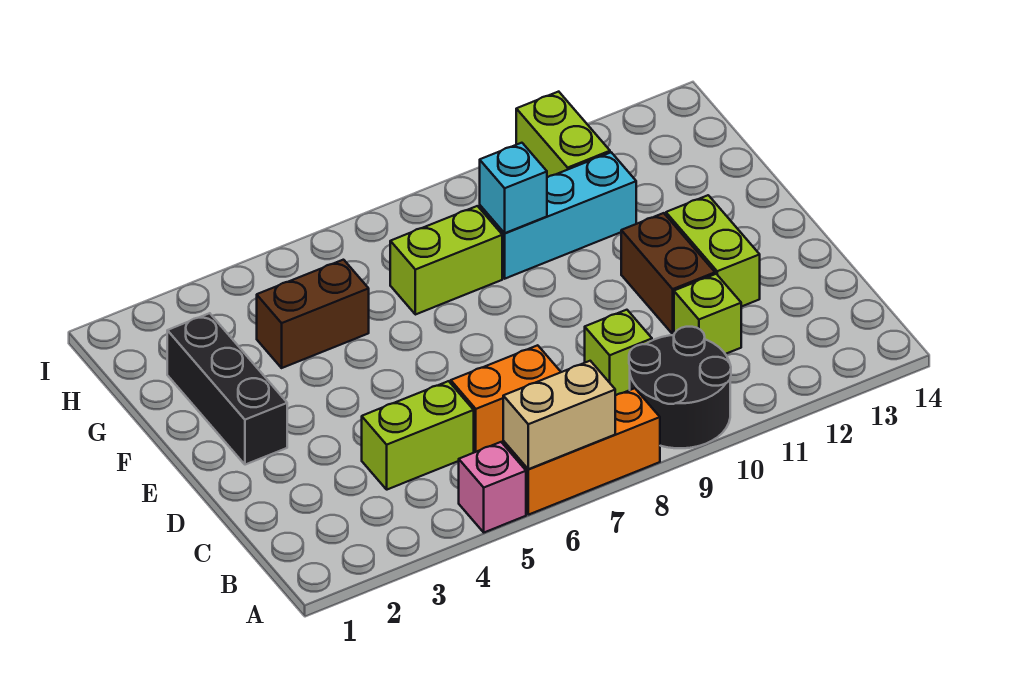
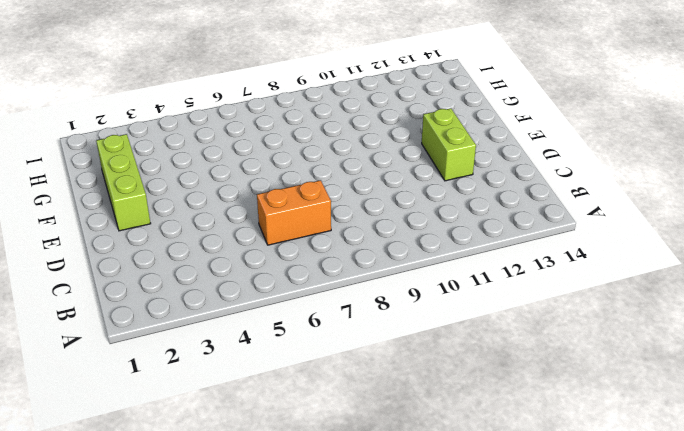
lime 1x3 brick [96,134,151,231] -> black 1x3 brick [167,313,287,465]
none -> pink 1x1 brick [459,442,526,532]
none -> orange 1x3 brick [503,388,660,515]
none -> black 2x2 round brick [629,327,731,448]

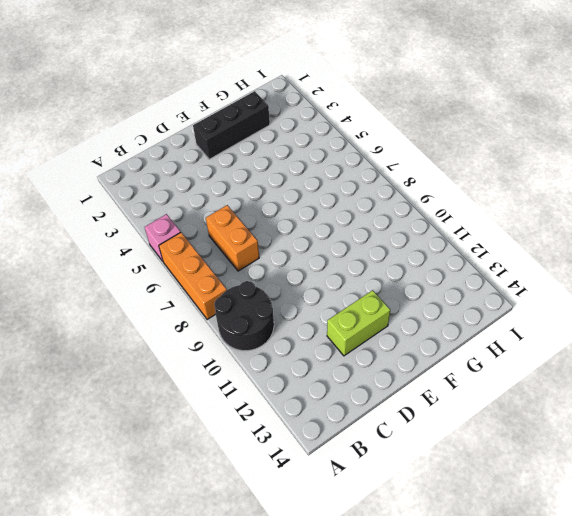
none -> lime 1x2 brick [362,381,474,490]
none -> lime 1x1 brick [585,310,652,396]
none -> lime 1x1 brick [674,274,741,354]

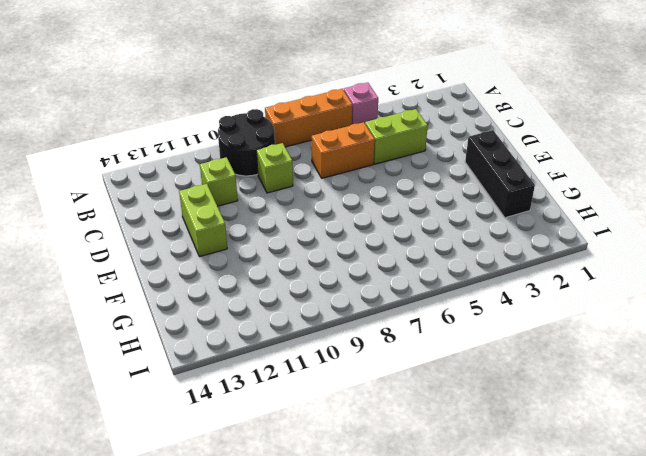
none -> brown 1x2 brick [621,213,715,334]
none -> brown 1x2 brick [257,260,369,368]
none -> lime 1x2 brick [390,206,502,315]

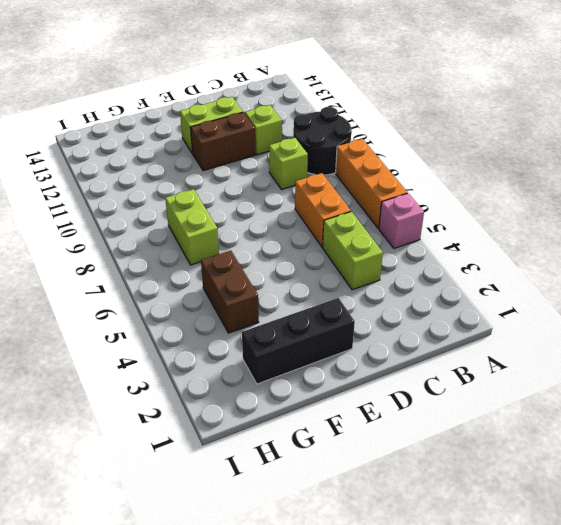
none -> cyan 1x3 brick [480,152,636,279]
none -> lime 1x2 brick [516,92,610,177]
none -> tan 1x2 brick [503,361,615,469]

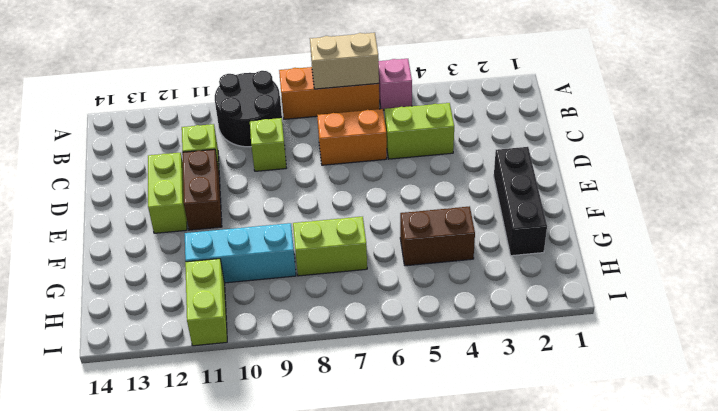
none -> cyan 1x1 brick [480,143,547,233]

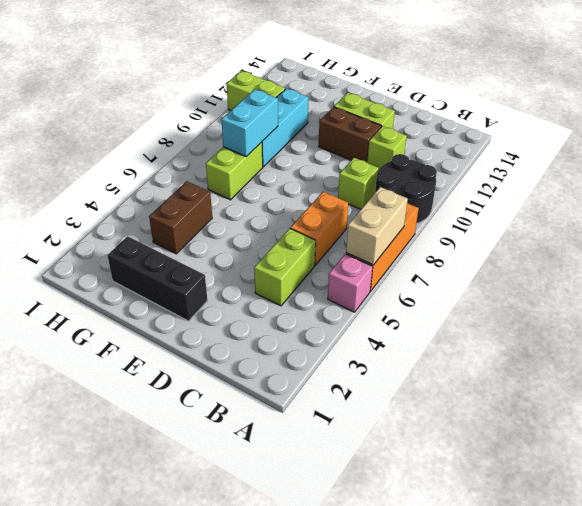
cyan 1x2 brick [221,89,278,157] -> cyan 1x1 brick [480,143,547,233]

